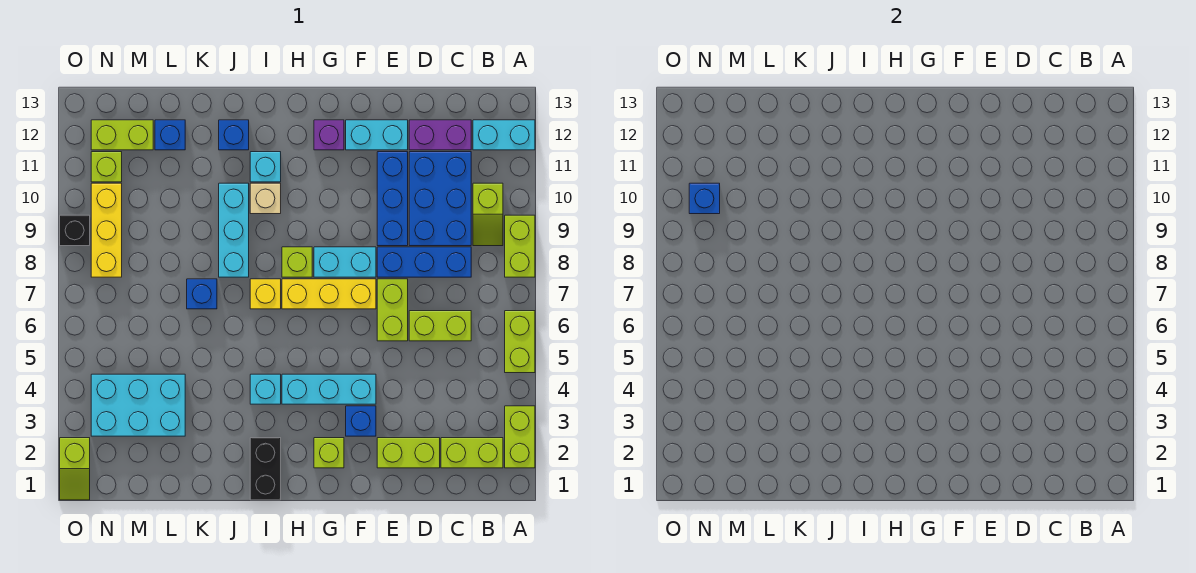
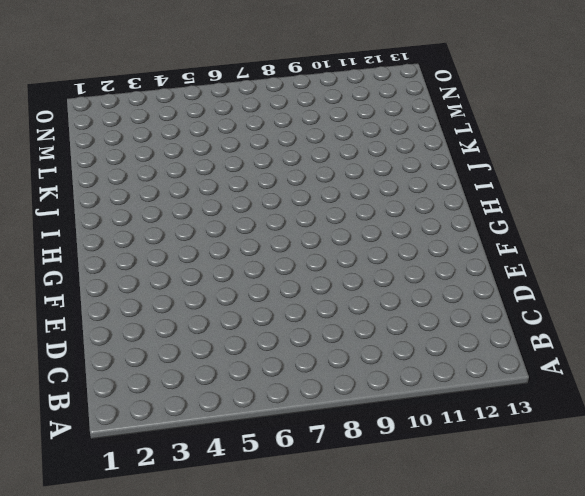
none -> lime 1x2 brick [505,406,535,468]
none -> lime 1x2 brick [505,311,535,373]
none -> lime 1x2 brick [505,215,535,277]
none -> cyan 1x2 brick [473,120,535,150]

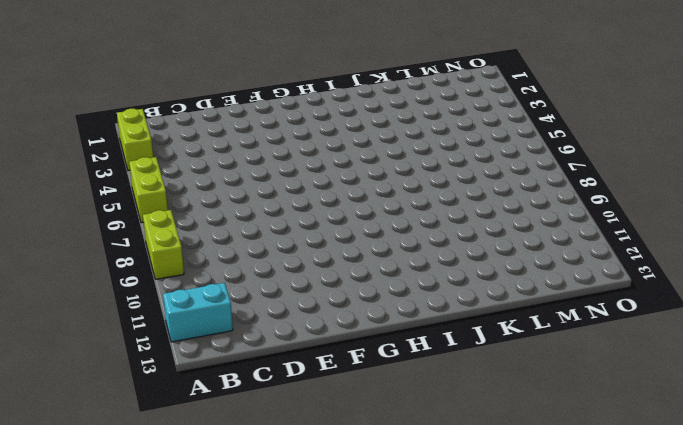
none -> lime 1x2 brick [441,438,503,468]
none -> lime 1x2 slope [473,183,503,246]
none -> lime 1x2 brick [409,311,471,341]
none -> blue 1x3 brick [377,247,471,277]

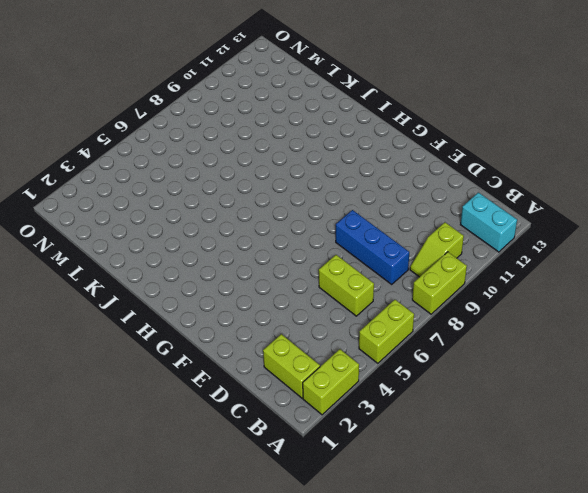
none -> blue 2x3 brick [409,152,471,246]
none -> purple 1x2 brick [409,120,471,150]
none -> lime 1x2 brick [377,438,440,468]
none -> lime 1x2 brick [377,279,408,341]

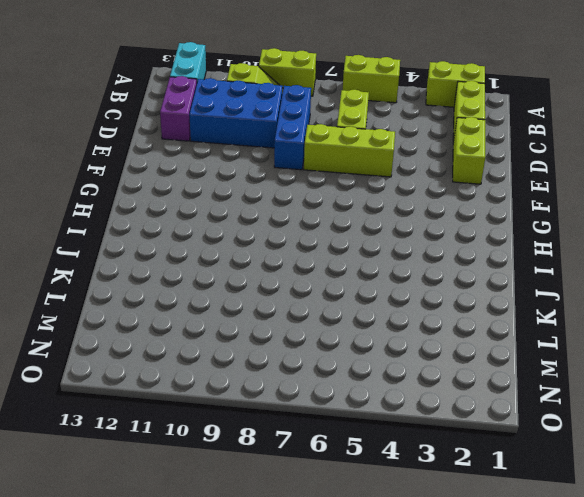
lime 1x3 brick [304,124,395,177] -> lime 1x2 brick [377,279,408,341]
none -> blue 1x3 brick [377,152,408,246]
none -> cyan 1x2 brick [346,120,408,150]
none -> blue 1x1 brick [346,406,376,436]
none -> cyan 1x3 brick [282,374,376,404]

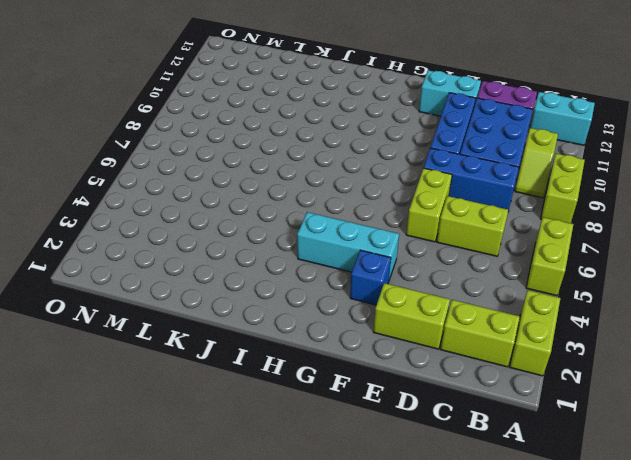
none -> yellow 1x3 brick [282,279,376,309]
none -> cyan 1x2 brick [314,247,376,277]
none -> lime 1x1 brick [314,438,344,468]
none -> purple 1x1 brick [314,120,344,150]

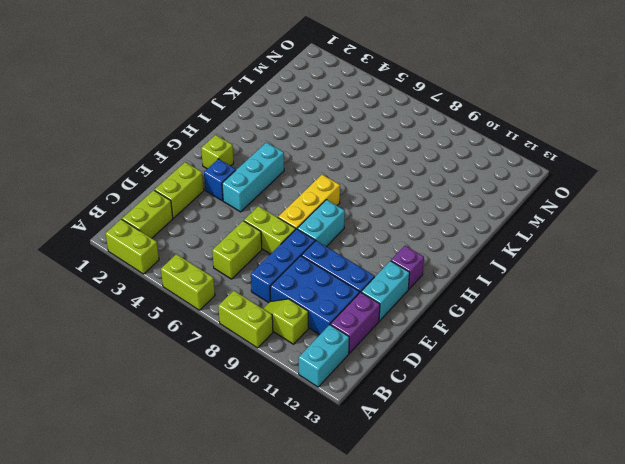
none -> lime 1x1 brick [282,247,312,277]
none -> black 1x2 brick [250,438,281,500]
none -> cyan 1x1 brick [250,374,281,404]
none -> yellow 1x1 brick [250,279,281,309]

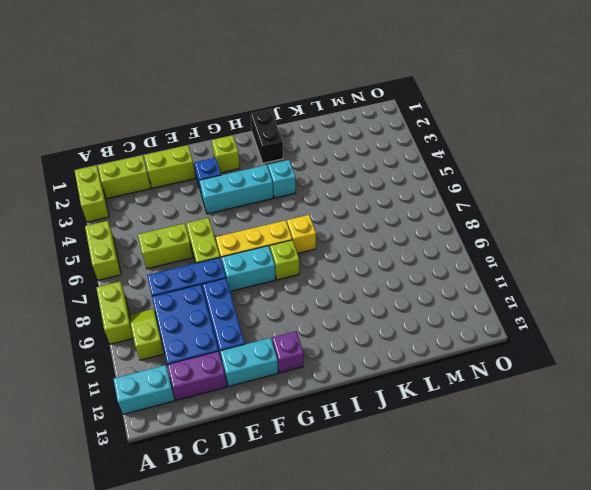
none -> tan 1x1 brick [250,183,281,214]
none -> cyan 1x1 brick [250,152,281,182]
none -> cyan 1x3 brick [219,183,249,277]
none -> blue 1x1 brick [219,120,249,150]

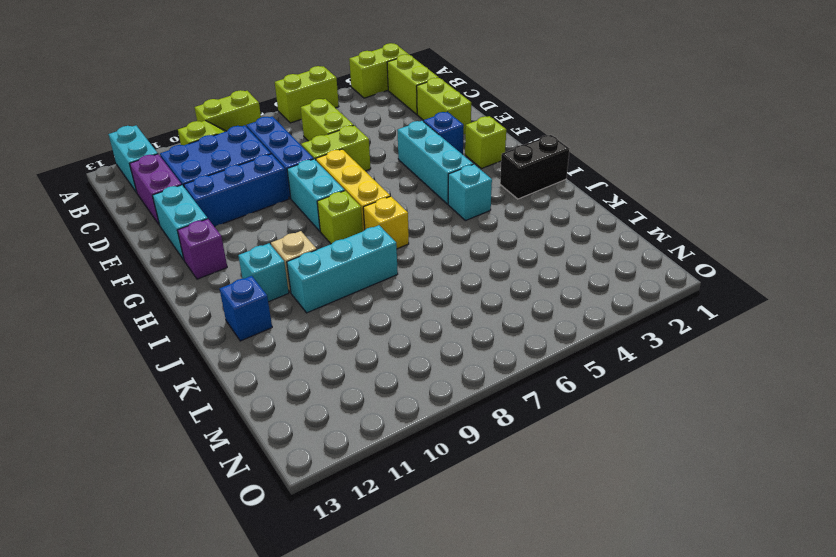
none -> blue 1x1 brick [187,279,217,309]
none -> cyan 2x3 brick [91,374,185,436]
none -> blue 1x1 brick [155,120,185,150]
none -> lime 1x2 brick [91,120,153,150]

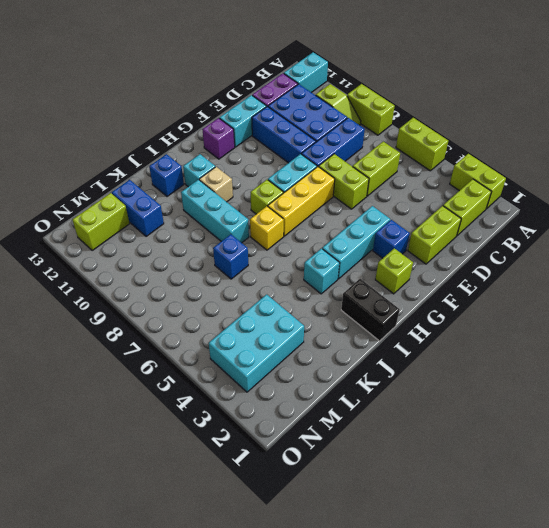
blue 1x2 brick [112,180,164,237] -> blue 1x1 brick [155,120,185,150]
none -> yellow 1x3 brick [91,183,122,277]
none -> lime 1x1 brick [91,152,122,182]
none -> lime 1x2 slope [60,438,90,500]
none -> black 1x1 brick [60,215,90,246]

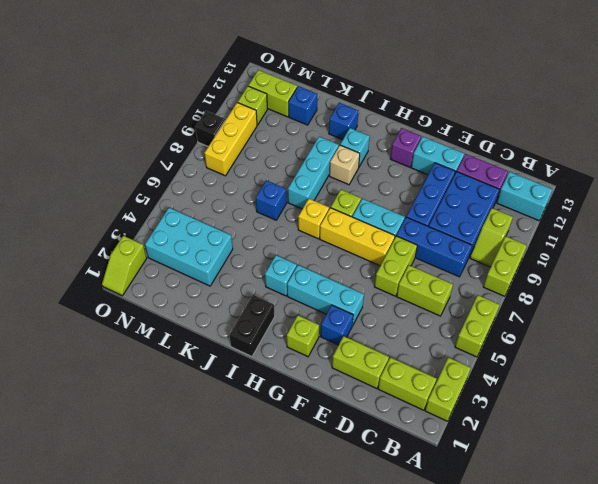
none -> blue 1x1 brick [689,183,720,214]

